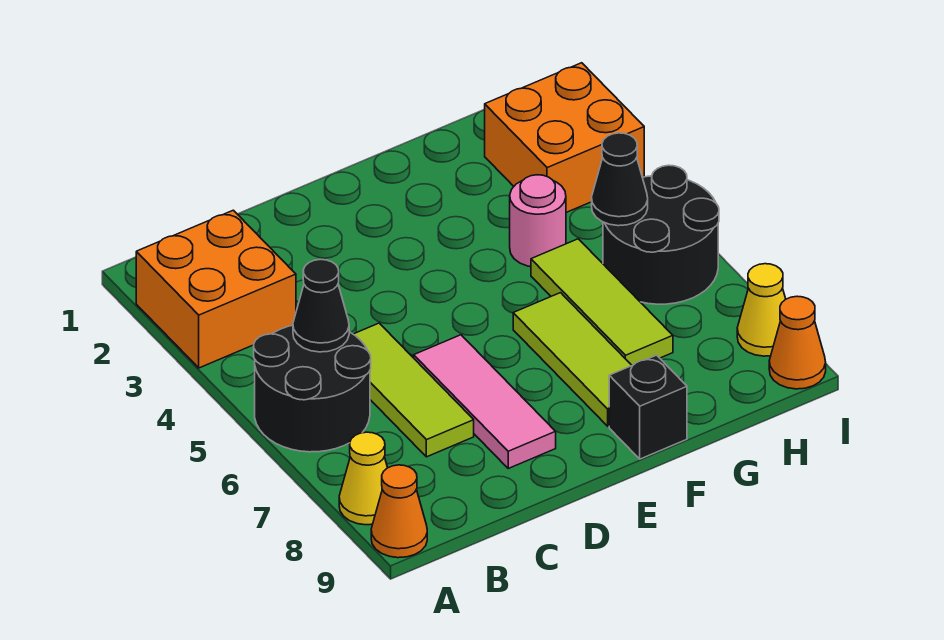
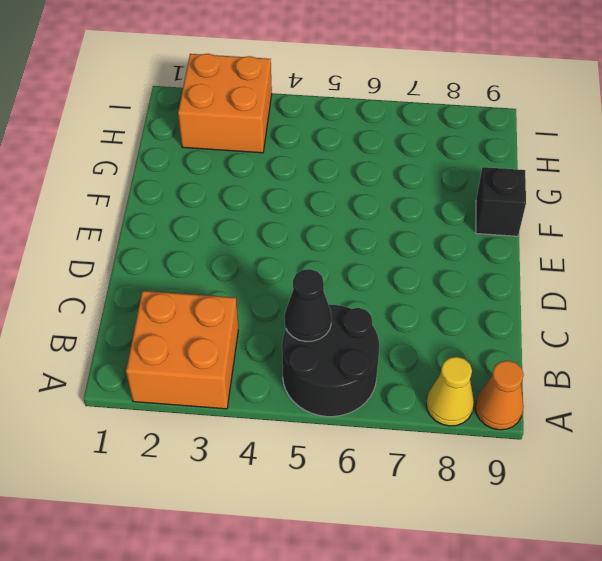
none -> lime 1x3 tile [353,323,474,457]
none -> pink 1x3 tile [414,335,556,468]
none -> lime 1x3 tile [513,293,632,426]

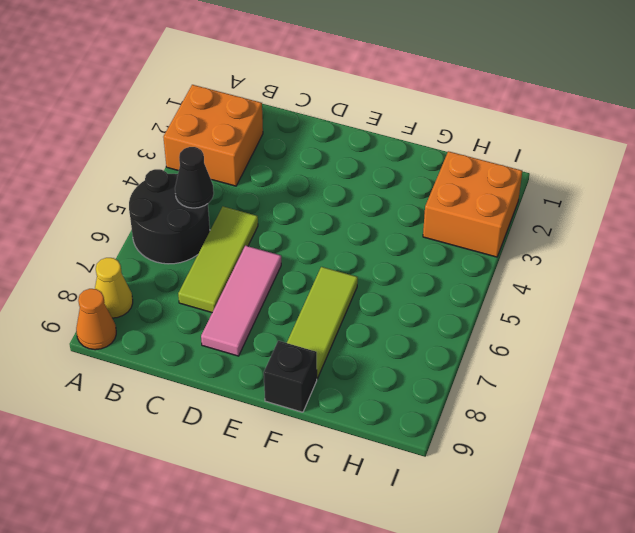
none -> pink 1x1 round brick [510,175,566,267]
none -> lime 1x3 tile [531,239,673,365]
none -> black 2x2 round brick [603,165,719,304]

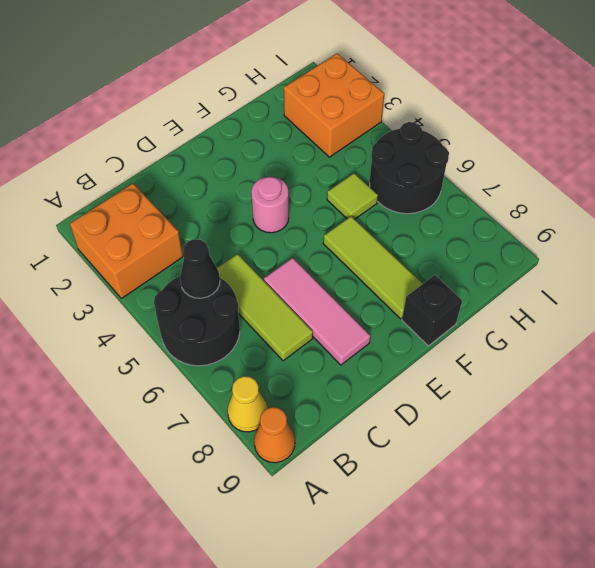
pink 1x1 round brick [251,177,289,233] -> pink 1x1 round brick moved to [510,175,566,267]
lime 1x1 tile [327,173,378,219] -> lime 1x3 tile [531,239,673,365]
none -> yellow 1x1 cone [737,264,786,356]
none -> orange 1x1 cone [769,296,826,389]
none -> black 1x1 cone [592,133,648,226]

